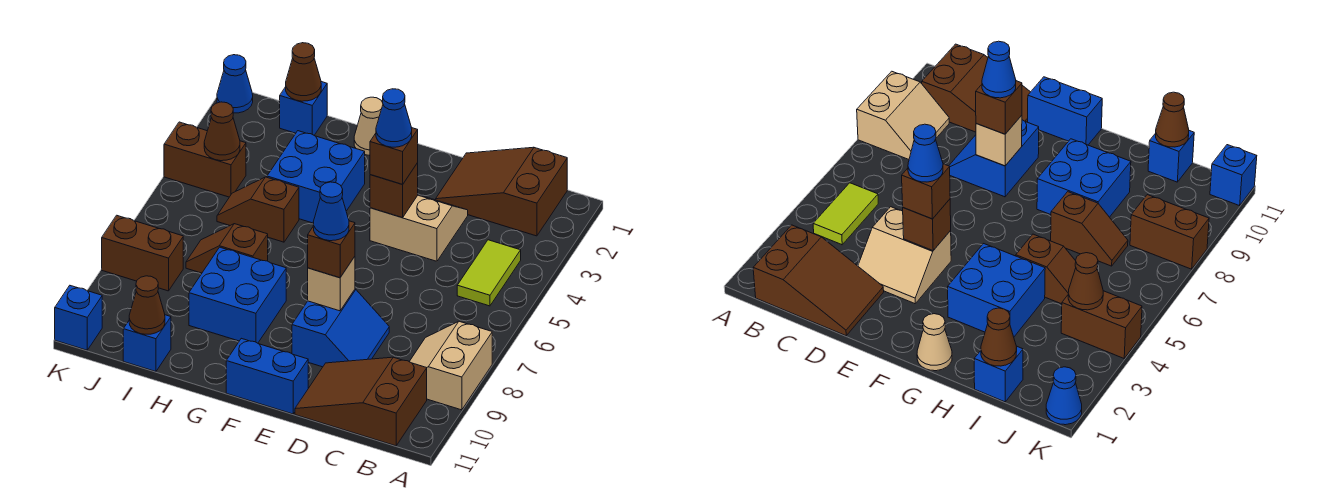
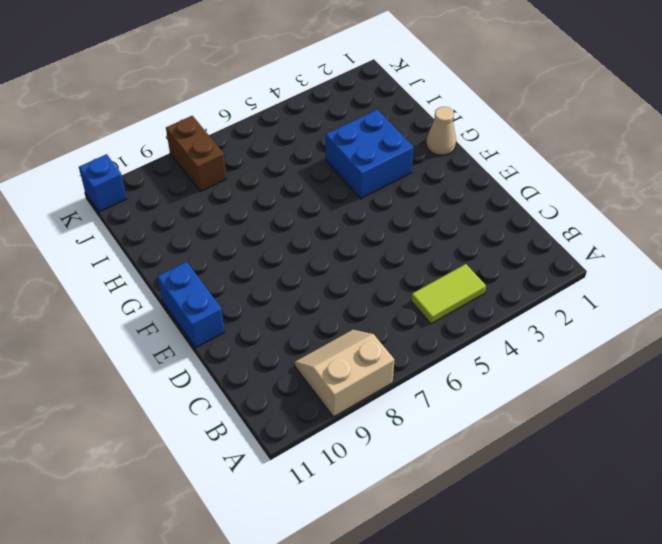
none -> brown 2x3 slope [436,147,567,236]
none -> brown 2x3 slope [295,357,427,446]
none -> tan 2x2 slope [370,195,468,261]

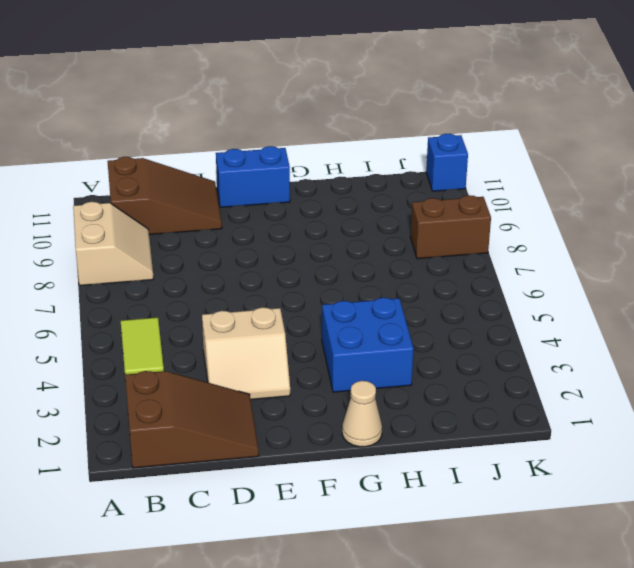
none -> blue 2x2 slope [292,289,389,367]
none -> blue 2x2 brick [189,247,286,343]
none -> brown 1x2 slope [217,177,299,242]

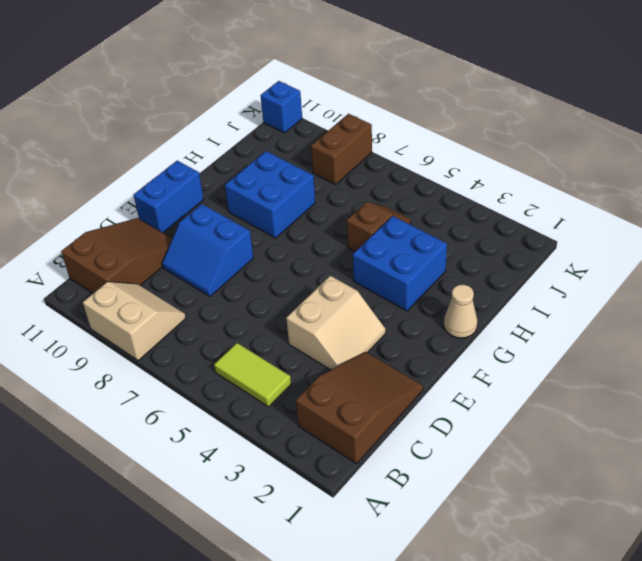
none -> brown 1x2 slope [186,224,268,273]
none -> blue 1x1 brick [280,82,327,135]
none -> blue 1x1 brick [123,315,171,372]

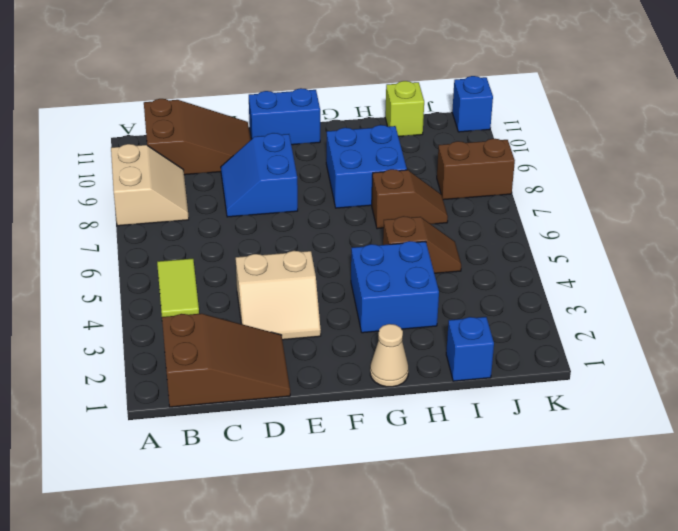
lime 1x1 brick [385,81,424,137] -> blue 1x1 brick [123,315,171,372]
none -> brown 1x2 brick [164,122,246,197]
none -> blue 1x1 cone [217,55,253,113]
none -> brown 1x1 brick [370,163,418,218]

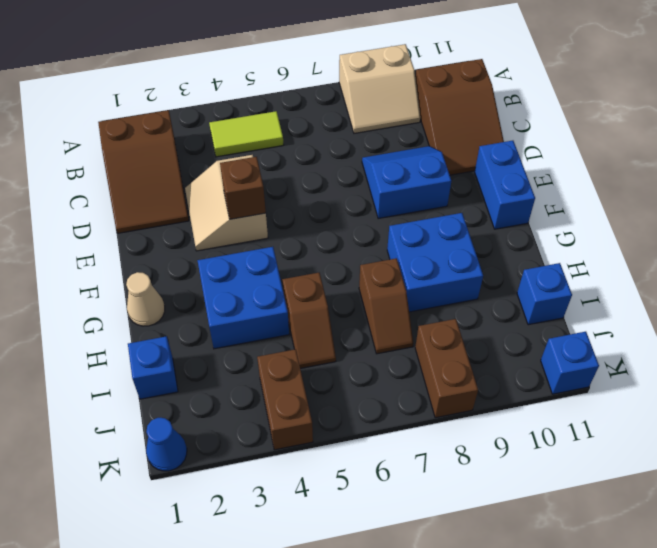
none -> tan 1x1 brick [308,257,355,311]
none -> brown 1x1 cone [286,43,321,101]
none -> brown 1x1 cone [129,276,165,334]

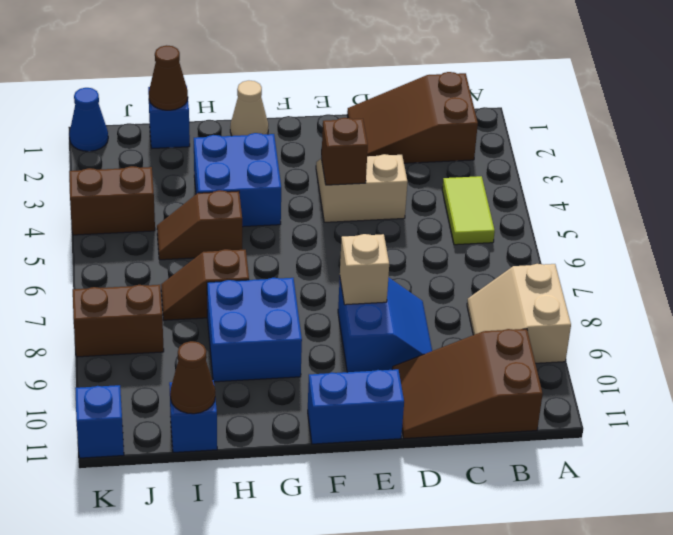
none -> brown 1x1 cone [204,102,240,161]
none -> brown 1x1 brick [370,128,418,184]
none -> brown 1x1 brick [308,221,355,278]

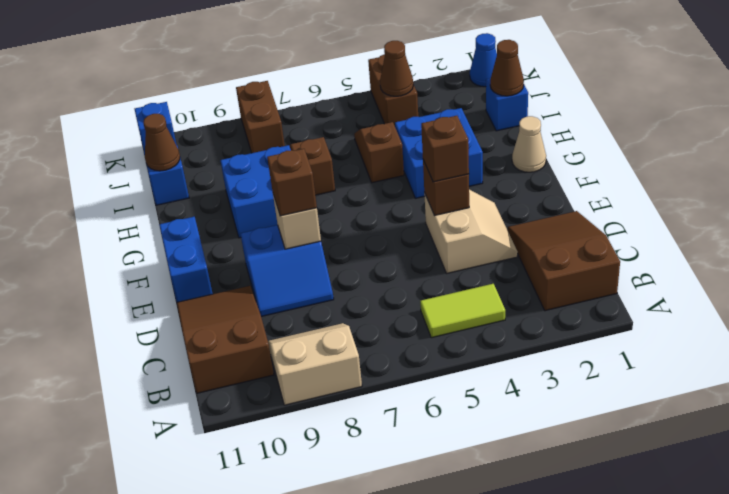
none -> blue 1x1 cone [376,89,412,147]
none -> blue 1x1 cone [313,182,349,241]

